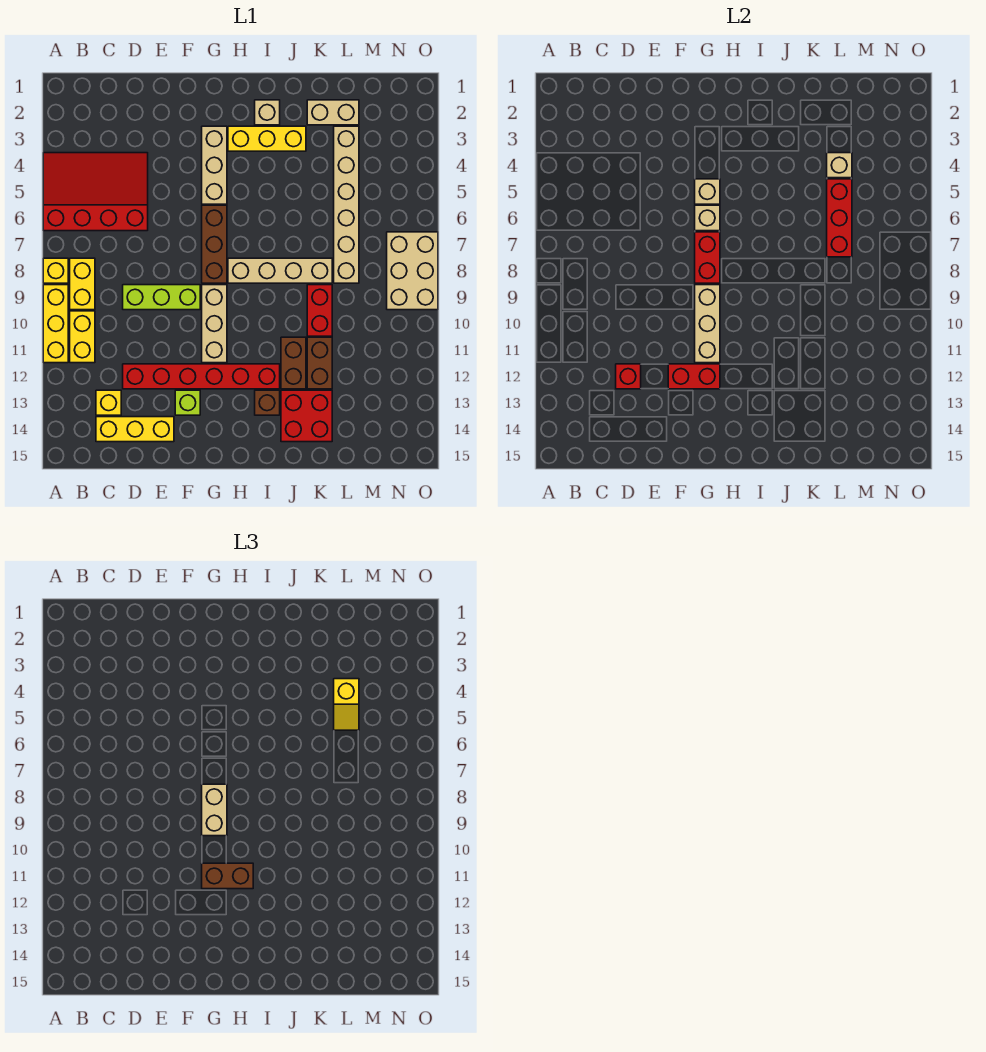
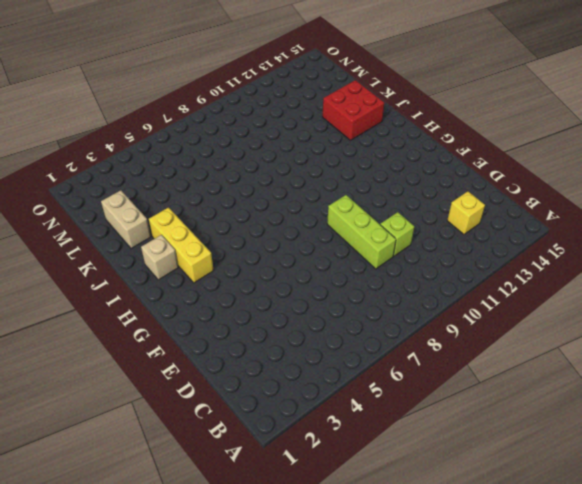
lime 1x1 brick [380,212,414,256] -> lime 1x1 brick moved to [175,390,200,415]
none -> red 3x4 slope [43,153,148,231]
none -> yellow 1x1 brick [43,258,68,283]
none -> yellow 1x3 brick [43,285,68,363]
none -> yellow 1x2 brick [70,258,95,310]

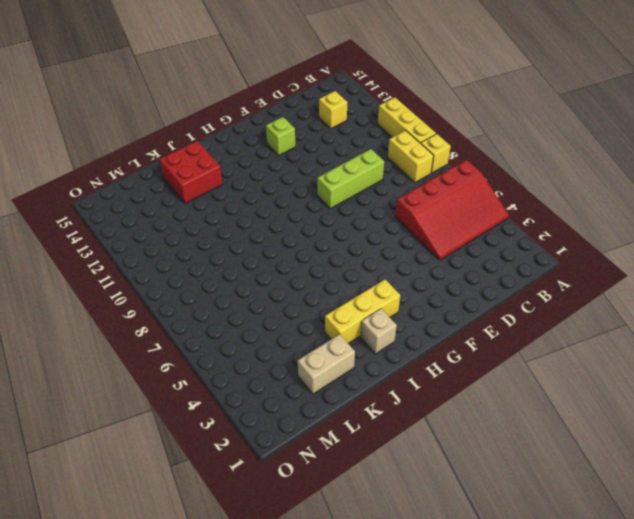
none -> yellow 1x2 brick [70,311,95,363]
none -> yellow 1x3 brick [96,417,174,442]
none -> red 1x6 brick [123,364,280,389]
none -> tan 1x3 brick [202,126,227,204]

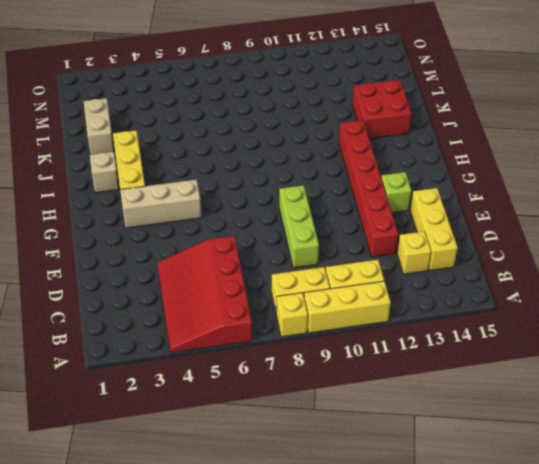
none -> brown 1x3 brick [202,205,227,283]
none -> tan 1x3 brick [202,285,227,363]
none -> tan 1x4 brick [228,258,332,283]
none -> brown 1x1 brick [255,390,280,415]

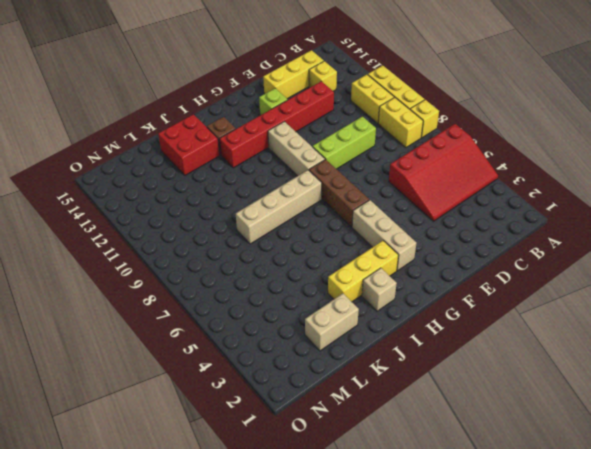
none -> brown 1x2 brick [281,337,306,389]
none -> red 1x2 brick [307,285,332,336]
none -> brown 1x2 brick [307,337,332,389]
none -> tan 1x6 brick [334,126,359,283]

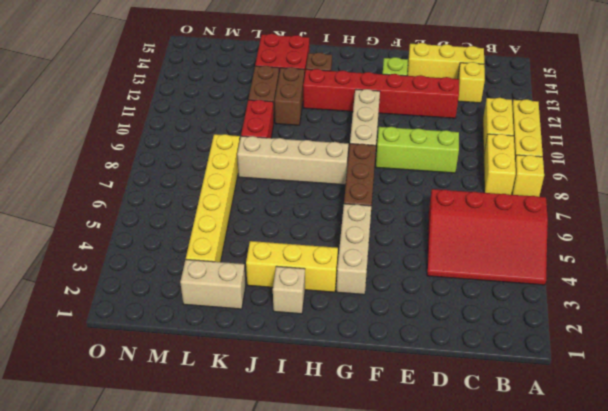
yellow 1x6 brick [186,134,240,262] -> tan 1x6 brick [334,126,359,283]
none -> tan 2x3 brick [387,232,438,310]
none -> red 1x1 brick [616,364,641,389]
none -> red 1x2 brick [668,364,720,389]
none -> tan 1x1 brick [695,179,720,204]

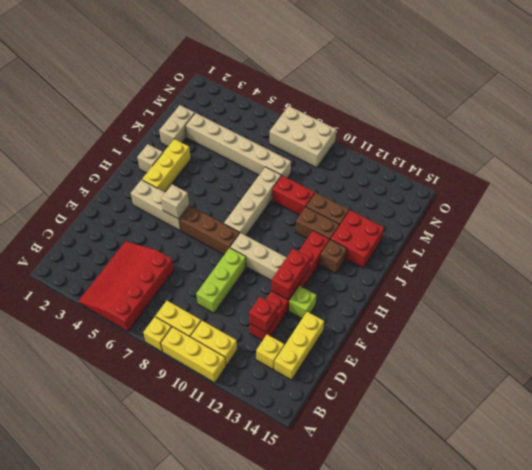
none -> tan 1x1 brick [695,205,720,231]
none -> red 1x2 brick [695,232,720,283]
none -> tan 1x3 brick [695,285,720,363]
none -> tan 1x1 brick [827,153,852,178]

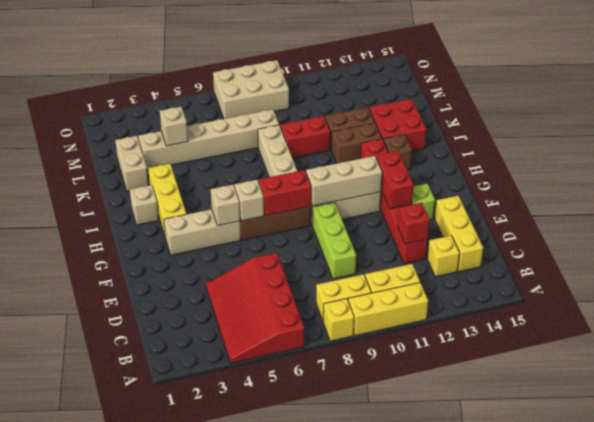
none -> red 1x3 brick [827,179,852,257]
none -> tan 1x2 brick [202,784,227,836]
none -> brown 1x2 brick [202,863,253,889]
none -> yellow 1x2 slope [334,679,359,730]

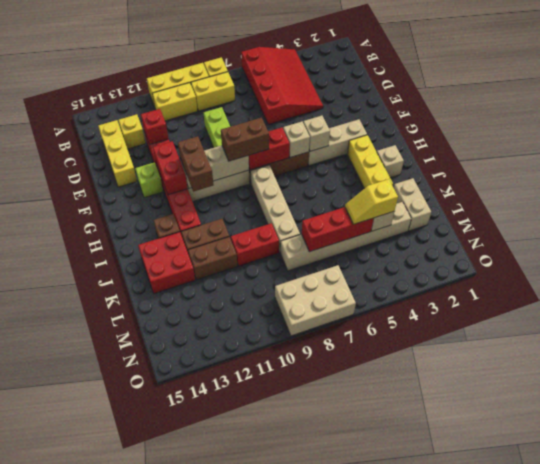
brown 1x2 brick [221,118,269,161] -> tan 1x2 brick [202,784,227,836]

